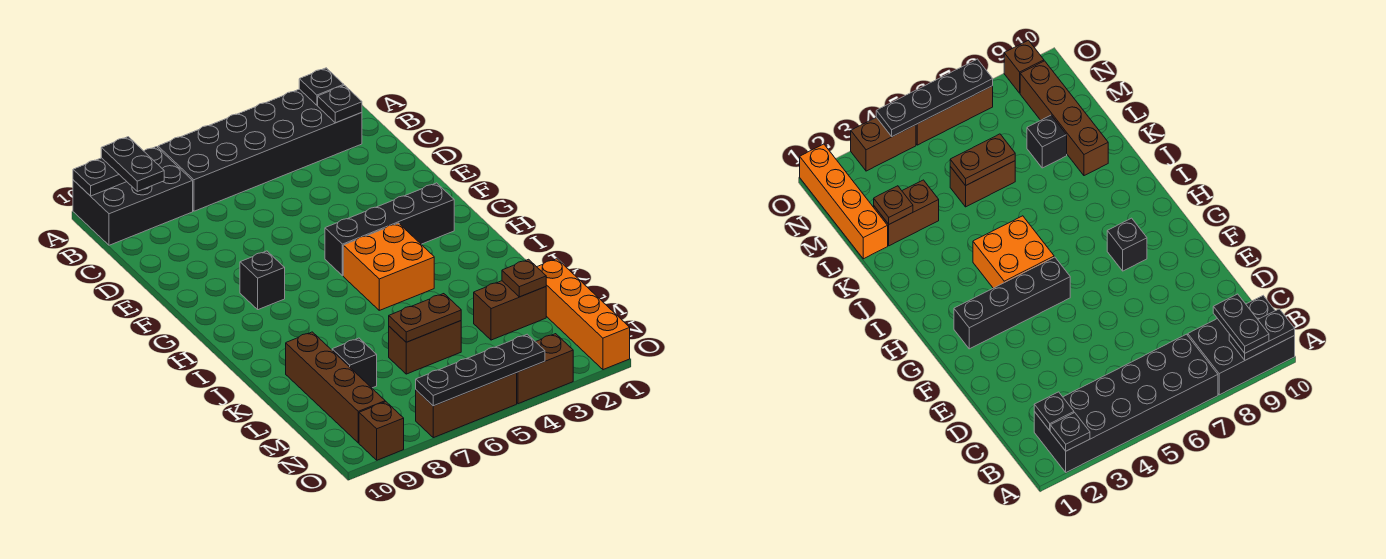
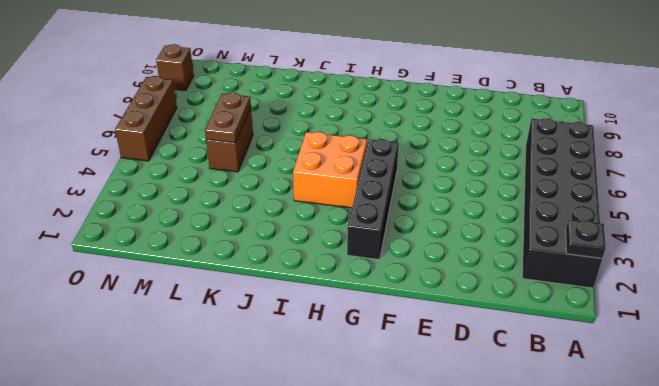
none -> black 2x3 brick [73,147,193,245]
none -> black 1x1 brick [240,251,285,310]
none -> brown 1x4 brick [286,332,385,443]

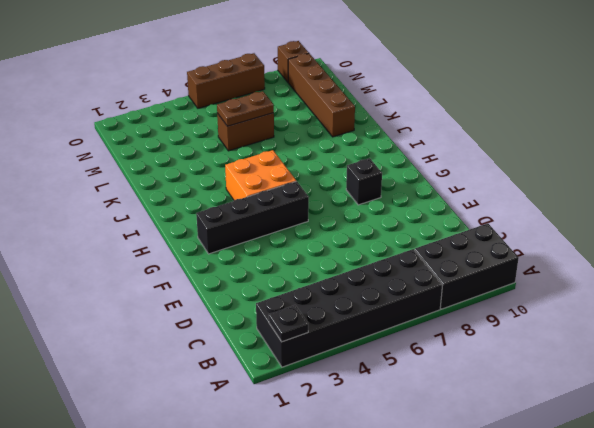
none -> orange 1x4 brick [537,259,630,370]
none -> brown 1x2 brick [474,281,546,340]
none -> black 1x1 brick [332,338,377,388]

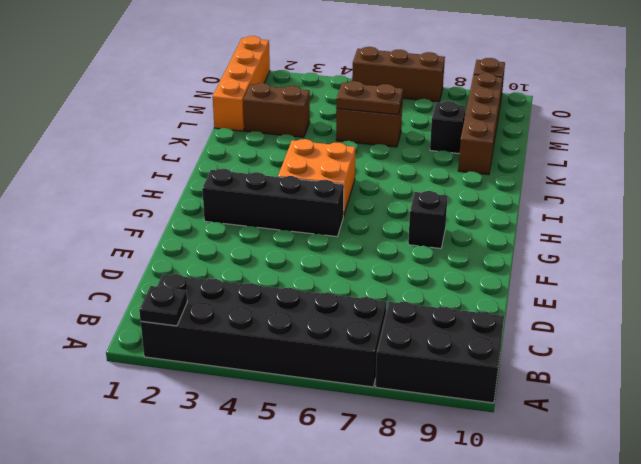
none -> brown 1x2 brick [517,334,573,404]
none -> black 1x2 plate [73,158,127,196]
none -> black 1x1 plate [318,85,362,123]

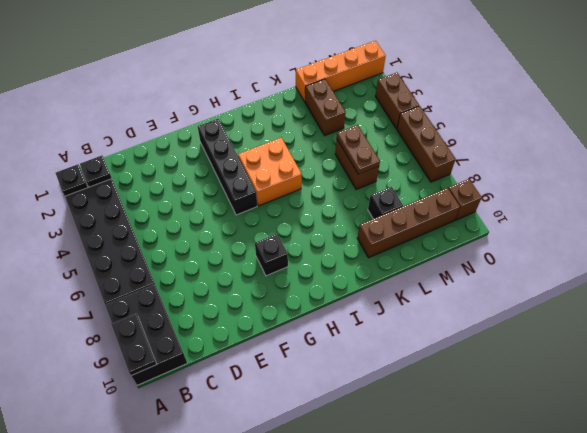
none -> brown 1x1 plate [502,259,546,297]
none -> black 1x4 plate [416,334,545,406]
none -> black 1x2 plate [101,137,164,191]

